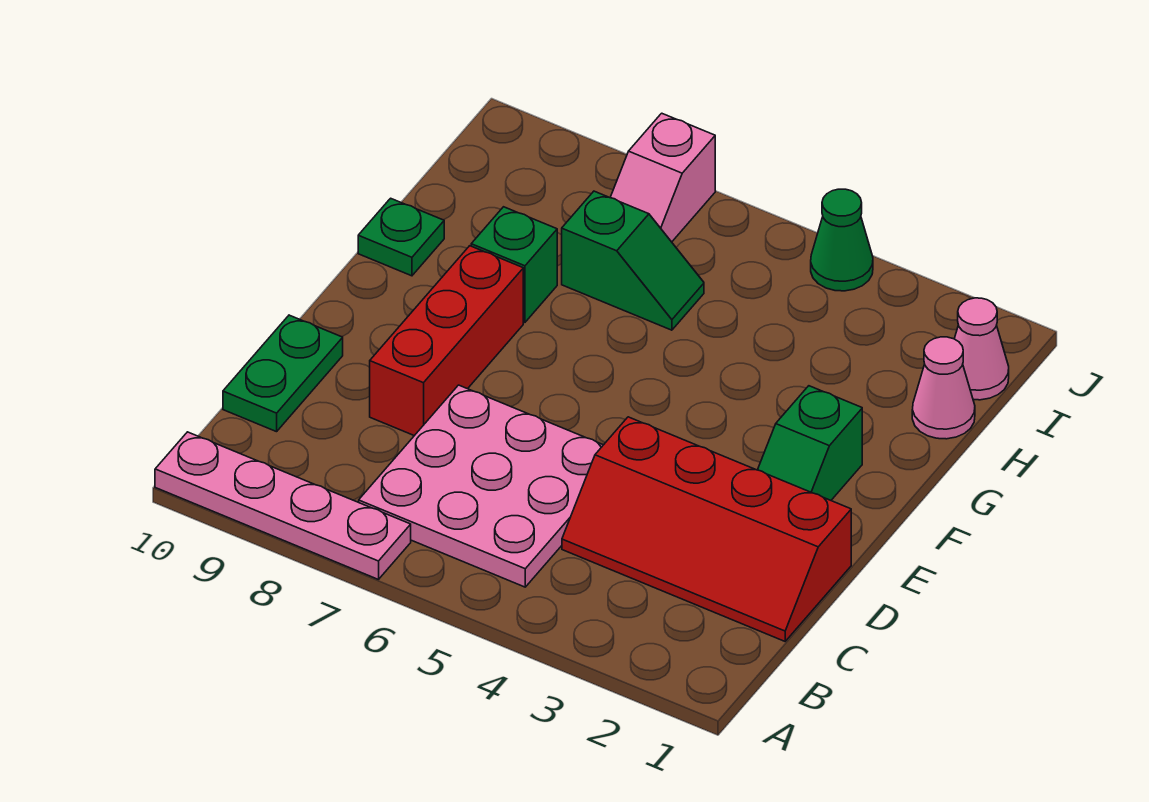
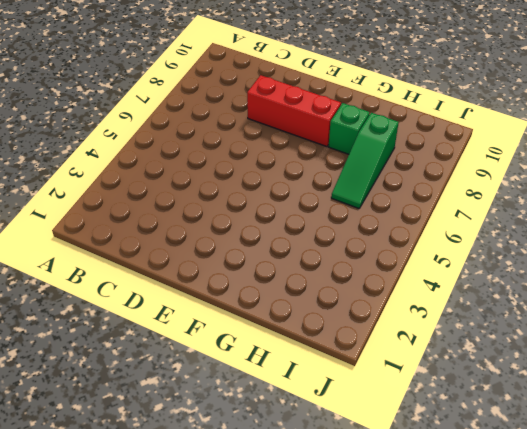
green 1x3 slope [331,113,399,208] -> green 1x2 slope [562,191,704,330]
none -> pink 1x4 plate [155,432,411,580]
none -> pink 3x3 plate [359,385,603,587]
none -> red 2x4 slope [562,417,851,641]

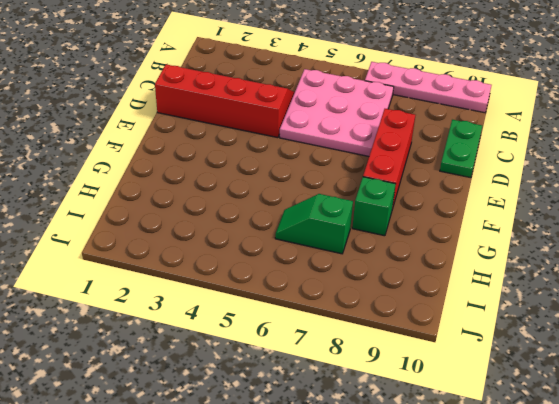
none -> green 1x2 slope [758,386,862,500]
none -> green 1x1 plate [358,198,444,276]
none -> pink 1x1 cone [912,337,975,439]

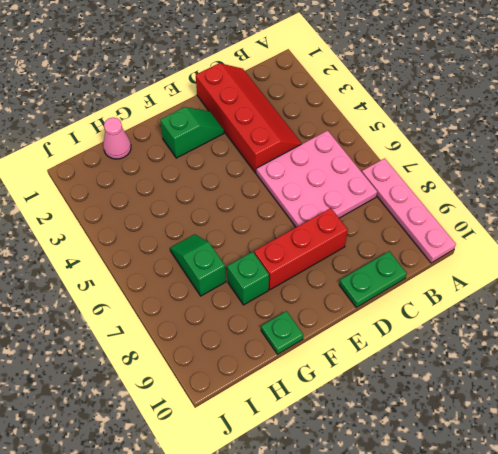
none -> pink 1x1 cone [954,298,1009,400]
none -> pink 1x2 slope [610,113,715,242]
none -> green 1x1 cone [811,189,873,291]

